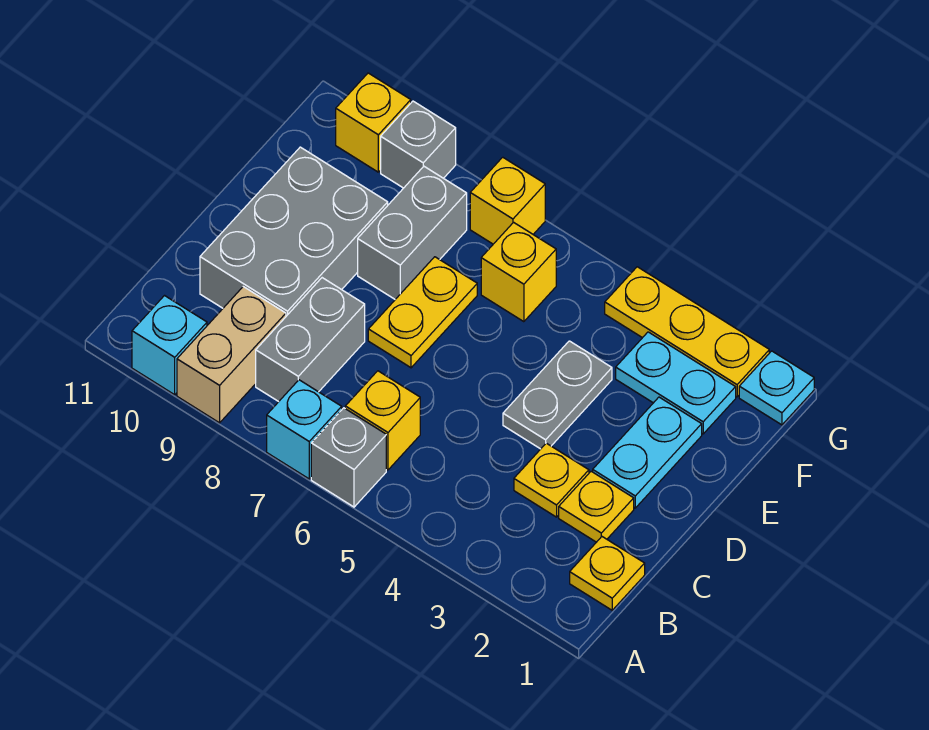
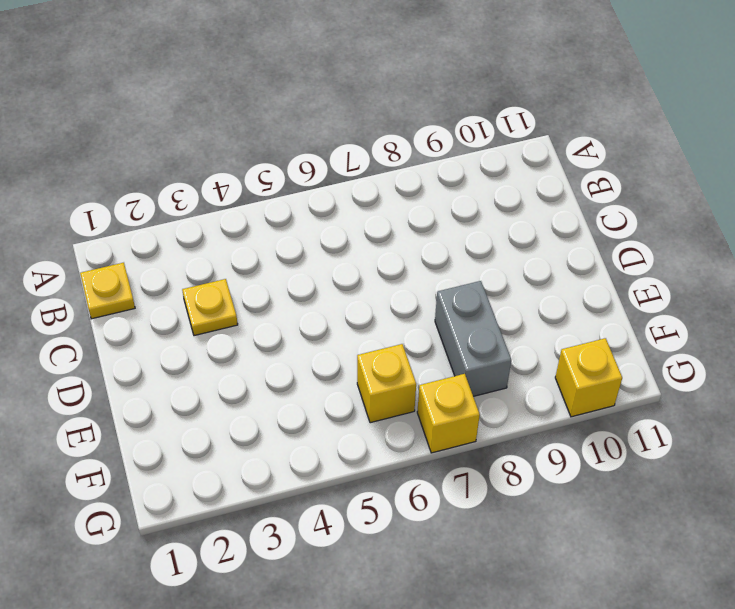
none -> grey 1x1 brick [311,408,386,507]
none -> cyan 1x1 brick [267,380,342,479]
none -> tan 1x2 brick [177,287,286,423]

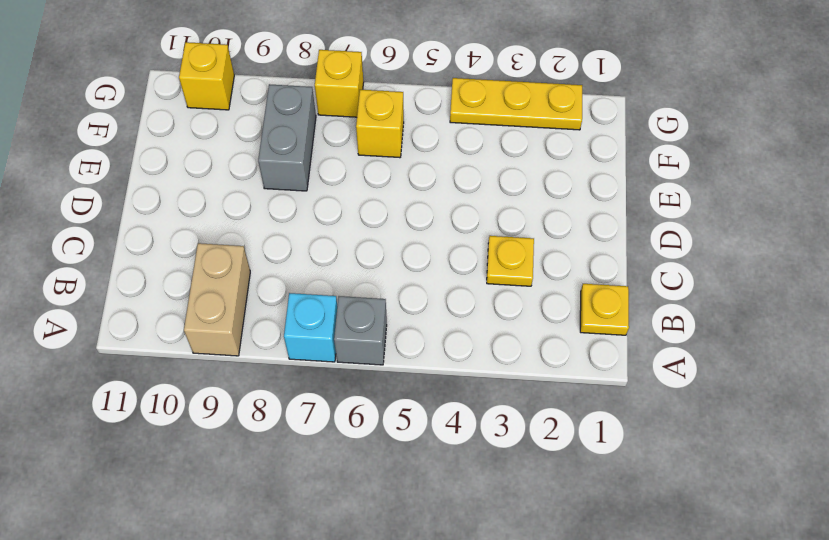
none -> cyan 1x1 brick [132,296,207,395]
none -> yellow 1x1 brick [345,371,420,470]
none -> grey 1x2 brick [256,278,365,402]

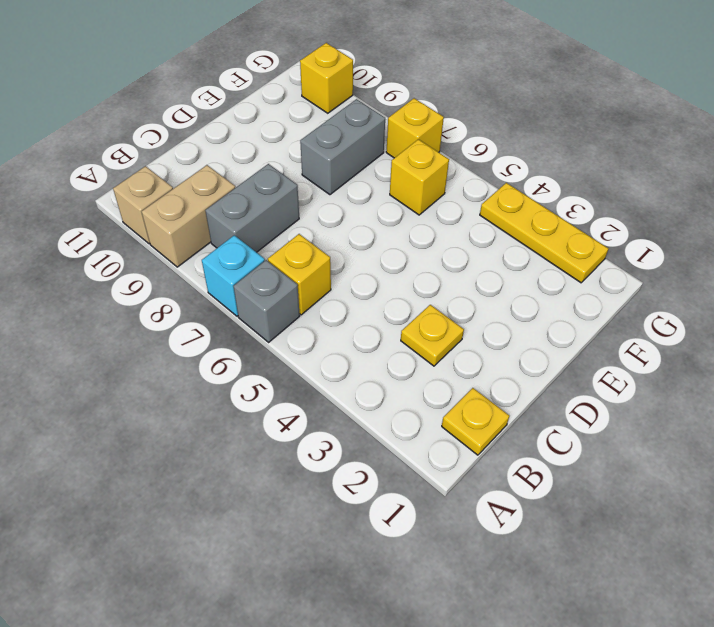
tan 1x1 brick [113,166,173,244] -> cyan 1x1 brick [132,296,207,395]
none -> yellow 1x1 plate [559,471,634,542]
none -> grey 2x3 brick [200,147,388,316]
none -> cyan 1x2 plate [593,397,702,508]

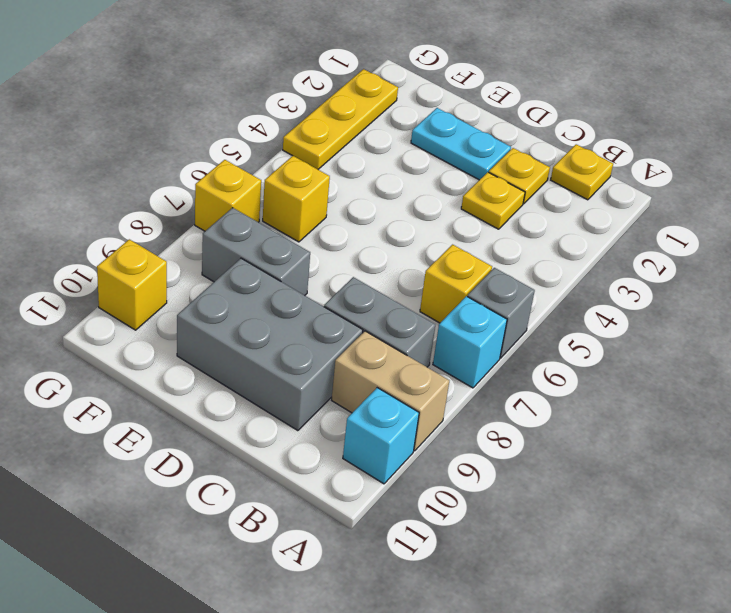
none -> grey 1x2 plate [503,341,612,449]
none -> yellow 1x2 plate [368,257,477,368]
none -> cyan 1x2 plate [616,332,736,434]

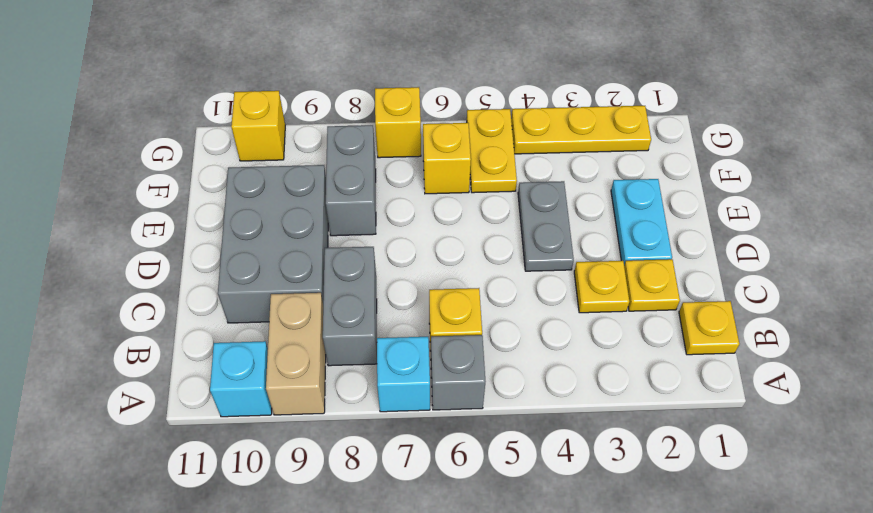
yellow 1x2 plate [467,109,517,193] -> yellow 1x2 plate moved to [368,257,477,368]
none -> cyan 1x2 plate [616,332,736,434]
none -> cyan 1x1 plate [739,351,814,425]
none -> grey 1x1 brick [381,101,456,188]

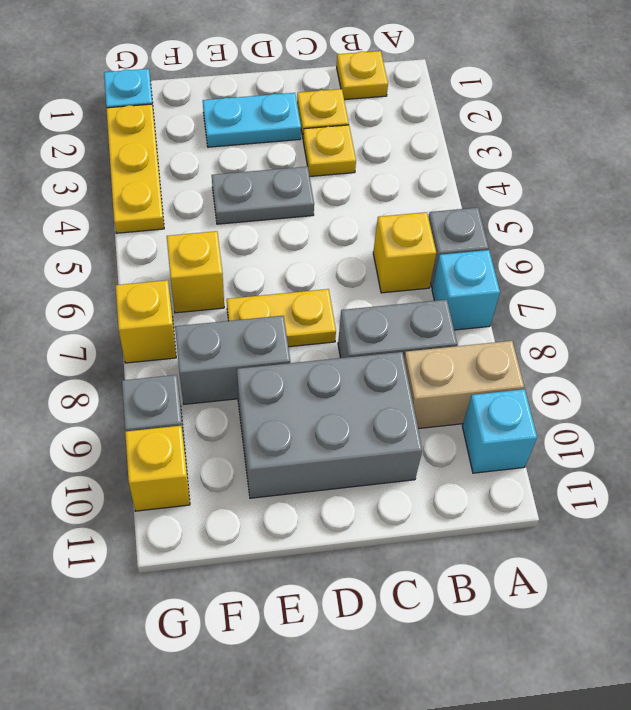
none -> cyan 1x2 plate [616,332,736,434]

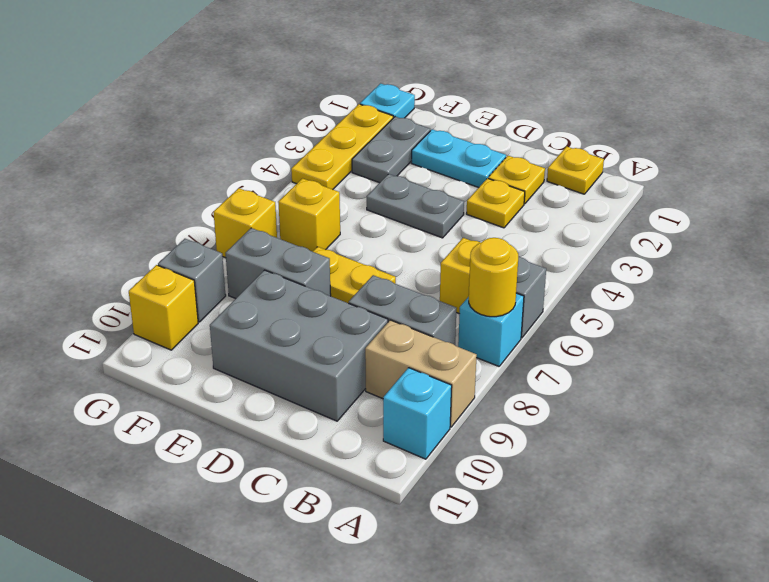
yellow 1x1 round brick [469,238,518,317] -> none
grey 1x2 plate [352,117,430,183] -> cyan 1x2 plate [616,332,736,434]

